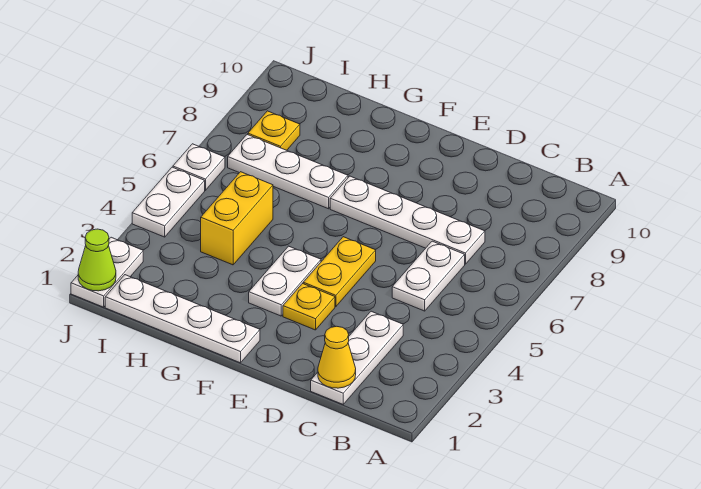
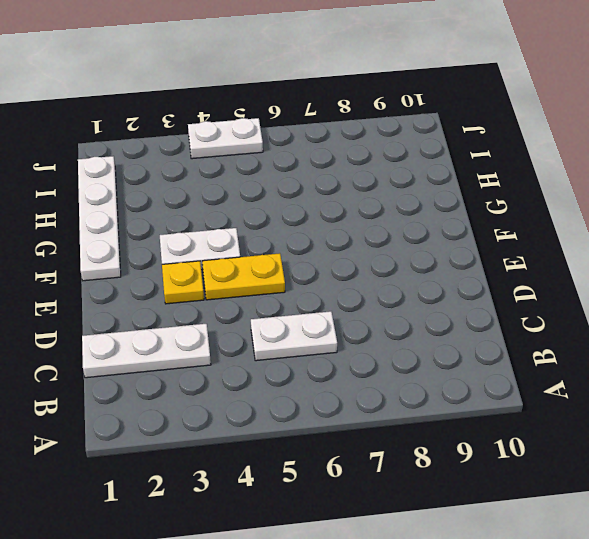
none -> white 1x4 plate [330,176,485,264]
none -> white 1x3 plate [228,135,348,209]
none -> yellow 1x2 brick [201,172,273,265]

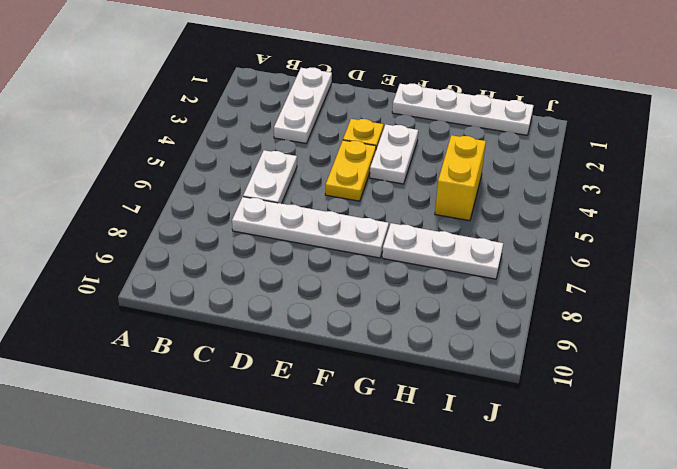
none -> yellow 1x1 plate [248,111,300,150]
none -> white 1x2 plate [71,237,143,307]
none -> white 1x2 plate [132,167,205,237]

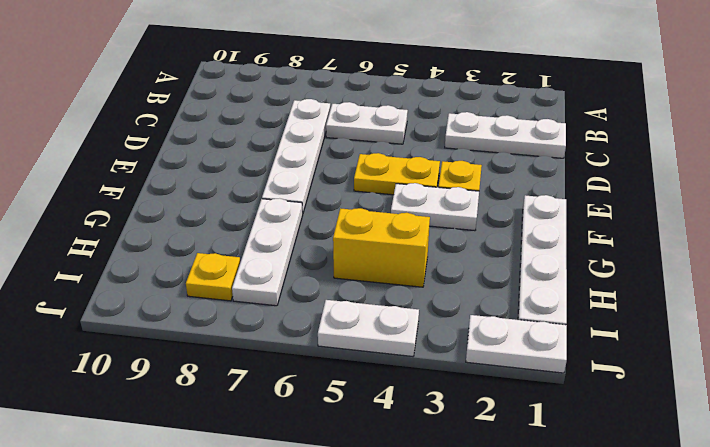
none -> white 1x1 plate [173,144,225,190]
none -> yellow 1x1 cone [318,326,356,388]
none -> lime 1x1 cone [78,229,116,291]

